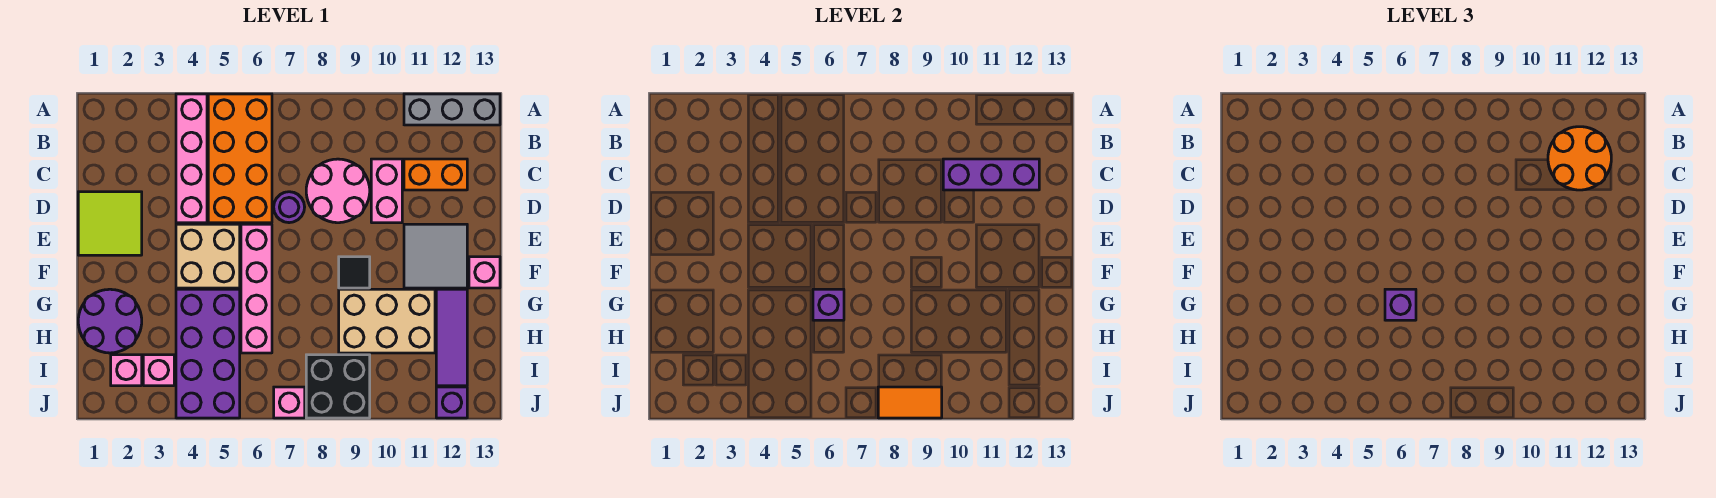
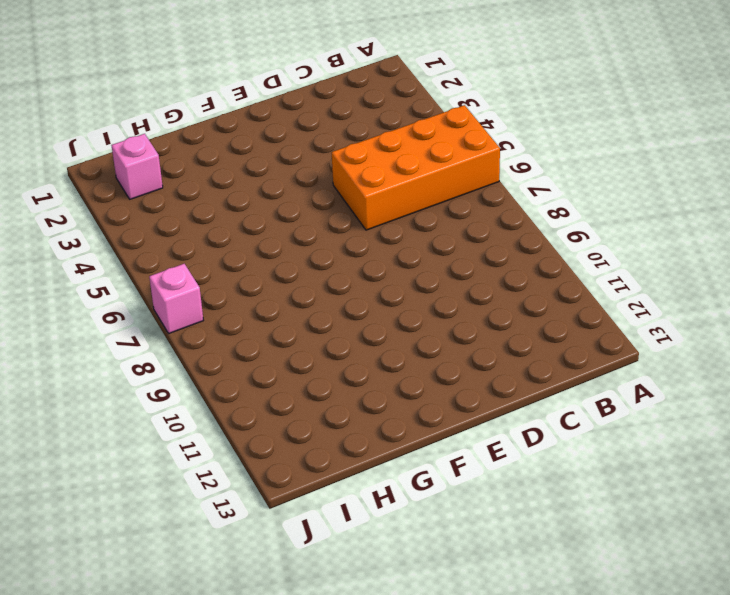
none -> pink 1x4 brick [176,94,207,223]
none -> grey 1x3 brick [404,94,500,125]
none -> pink 2x2 round brick [306,159,370,223]

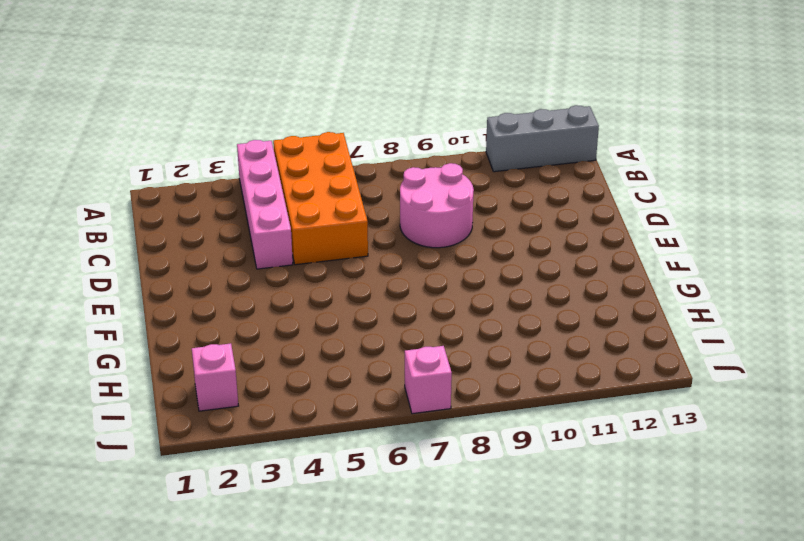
none -> pink 1x2 brick [371,159,402,223]
none -> orange 1x2 brick [404,159,467,190]
none -> lime 2x2 tile [78,192,142,255]

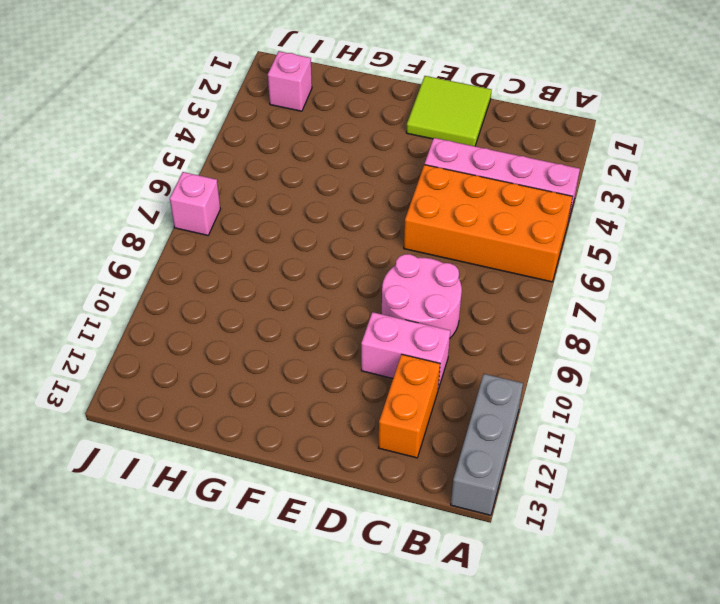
none -> purple 1x1 round brick [274,192,305,223]
none -> tan 2x2 brick [176,224,240,288]
none -> pink 1x4 brick [241,224,272,353]

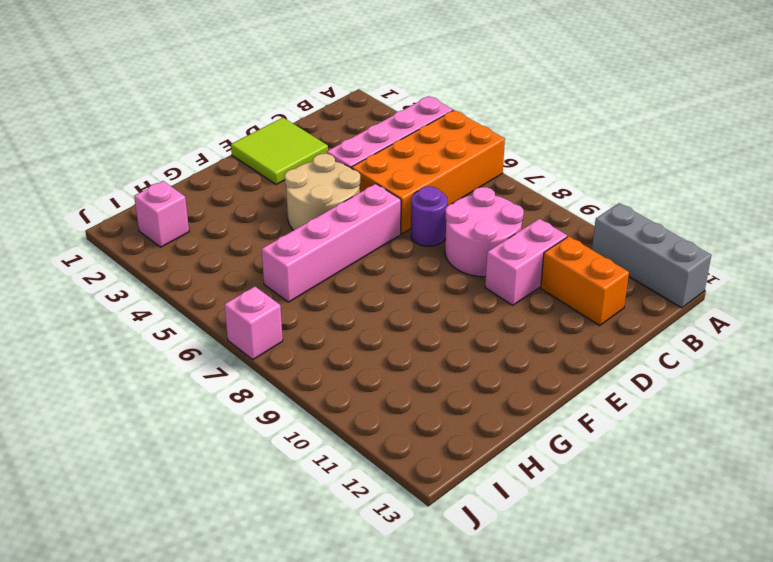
tan 2x2 round brick [285,154,360,230] -> tan 2x2 brick [176,224,240,288]
none -> grey 2x2 tile [404,224,467,288]
none -> black 1x1 tile [339,257,370,288]
none -> pink 1x1 brick [469,257,500,288]

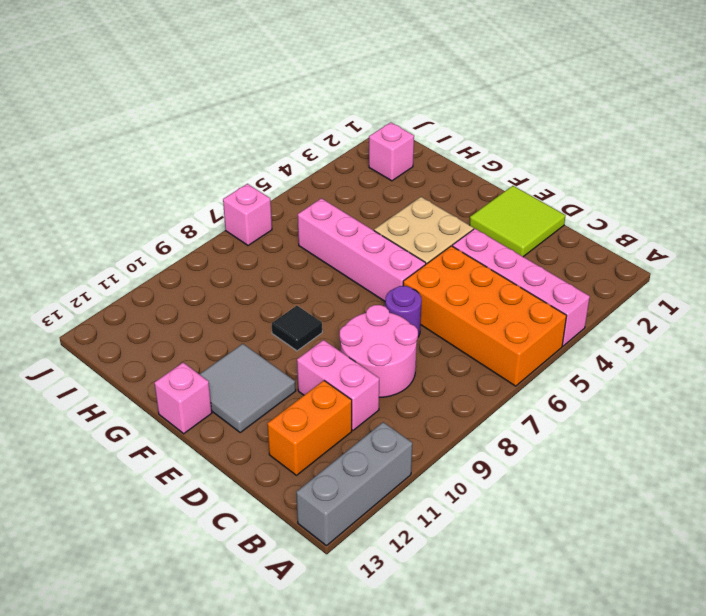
none -> purple 2x2 round brick [78,289,142,353]
none -> purple 2x4 brick [176,289,240,418]
none -> tan 2x3 brick [339,289,435,353]

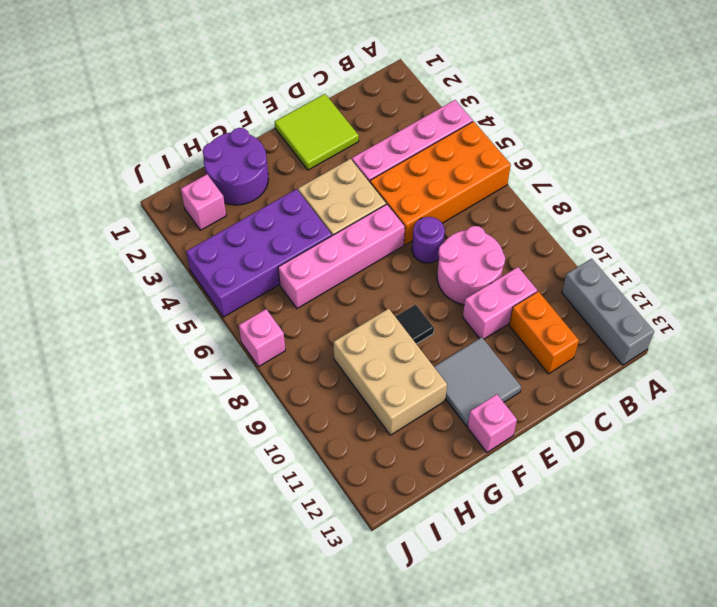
none -> purple 1x3 tile [436,289,467,386]
none -> pink 1x1 brick [143,355,174,386]
none -> black 2x2 brick [306,355,370,418]

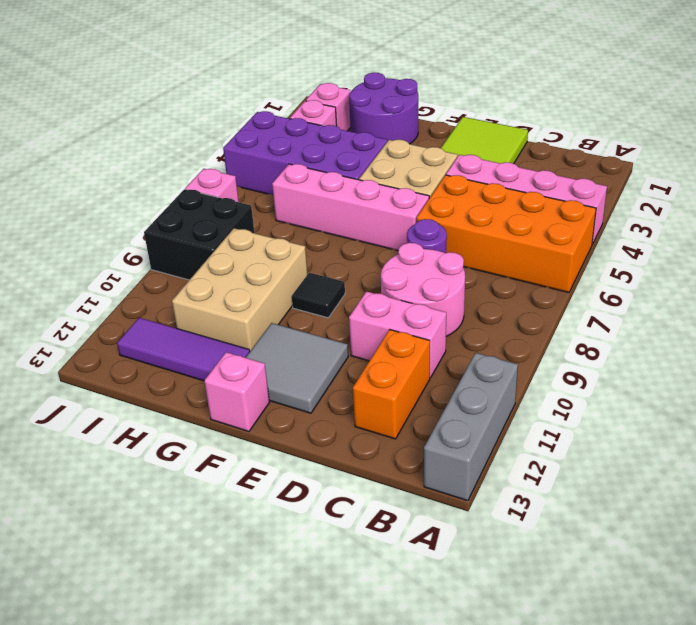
none -> purple 1x1 brick [436,387,467,418]
none -> purple 1x3 brick [943,159,1039,190]
none -> purple 1x1 brick [813,289,844,320]

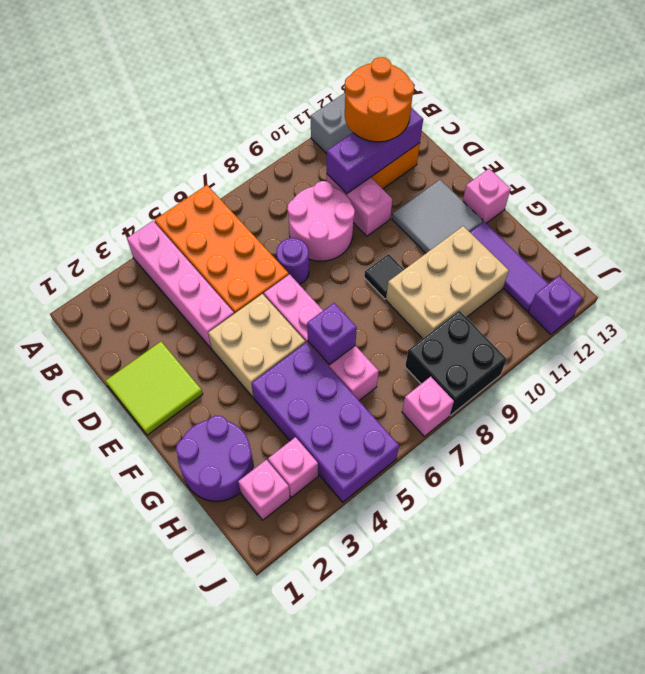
none -> orange 1x2 tile [878,387,942,418]
none -> purple 1x1 brick [1385,289,1416,320]

